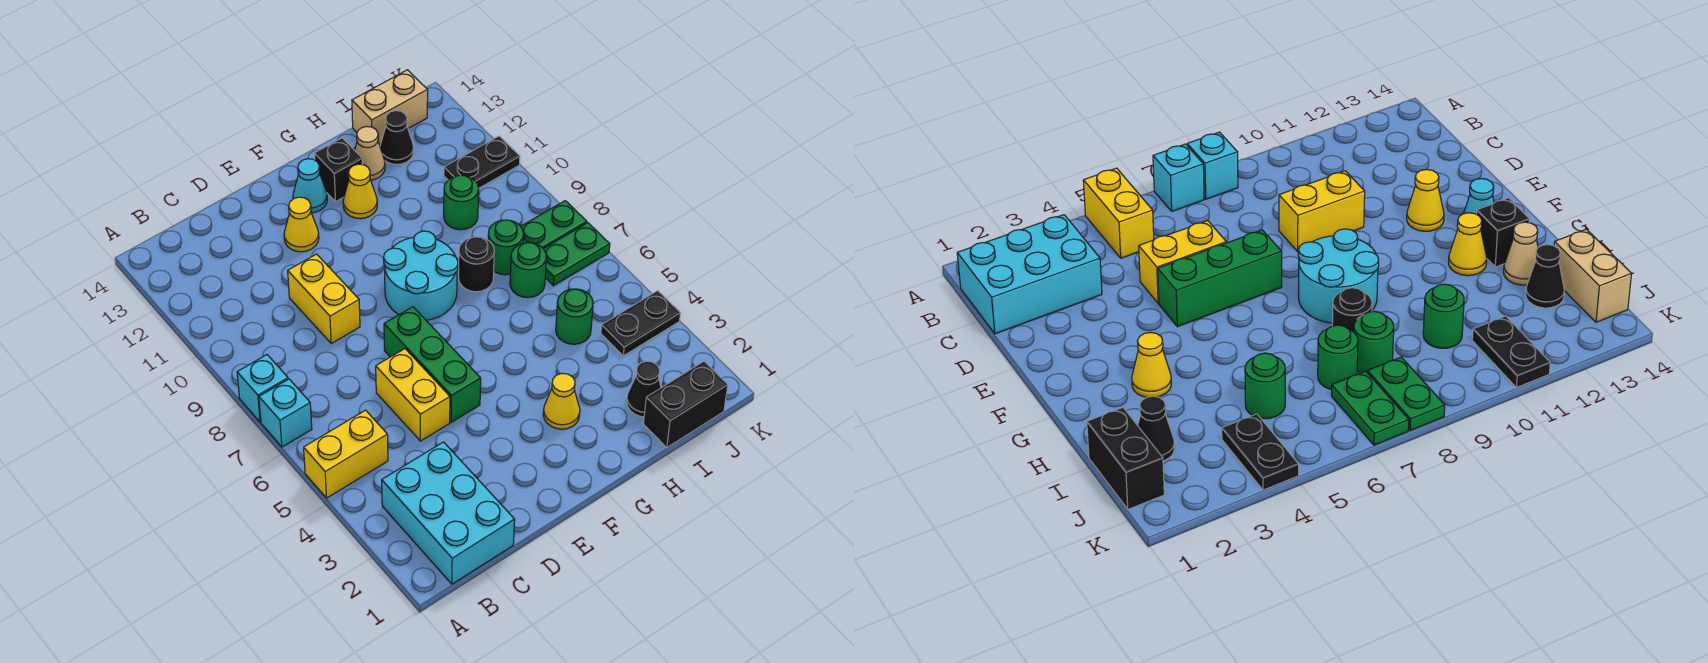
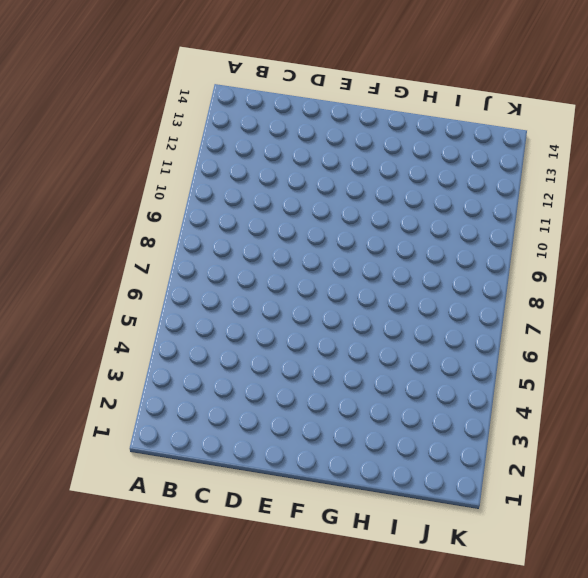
none -> yellow 1x2 brick [304,410,388,498]
none -> cyan 1x1 brick [259,379,312,447]
none -> cyan 1x1 brick [237,355,288,422]

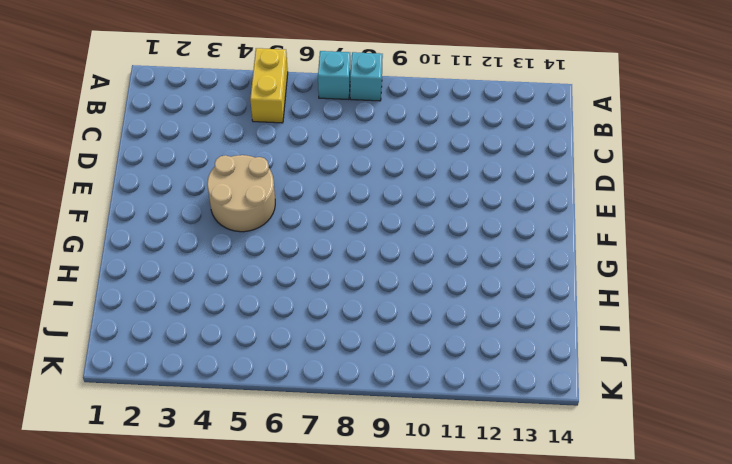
tan 2x2 round brick [207,155,275,232] -> green 1x3 brick [384,307,481,422]
none -> cyan 2x3 brick [382,442,515,584]
none -> yellow 1x2 brick [376,349,450,441]
none -> yellow 1x2 brick [288,254,360,343]

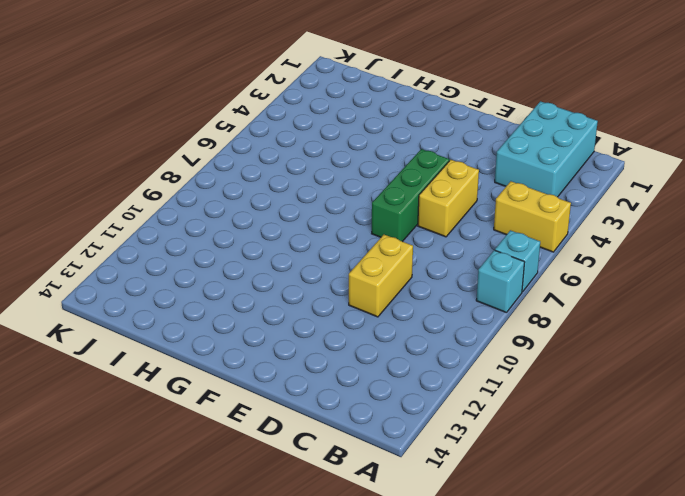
none -> yellow 1x1 cone [284,197,319,252]
none -> cyan 2x2 round brick [384,231,458,320]
none -> cyan 1x1 cone [293,159,327,213]

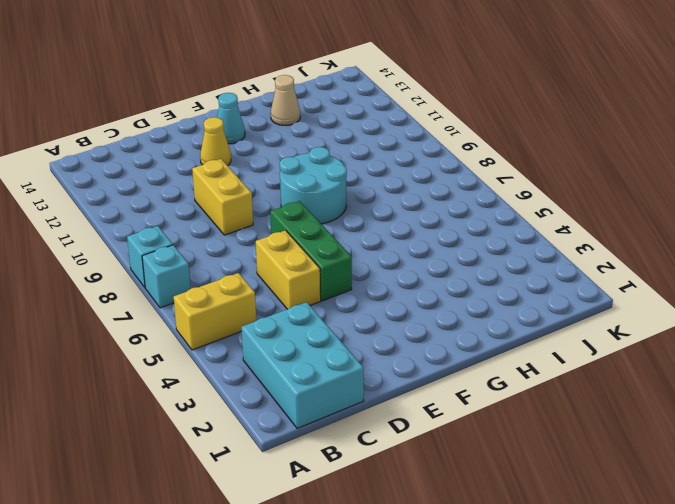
none -> yellow 1x1 cone [543,373,580,429]
none -> yellow 1x1 cone [343,164,377,219]
none -> black 1x1 brick [314,138,362,202]

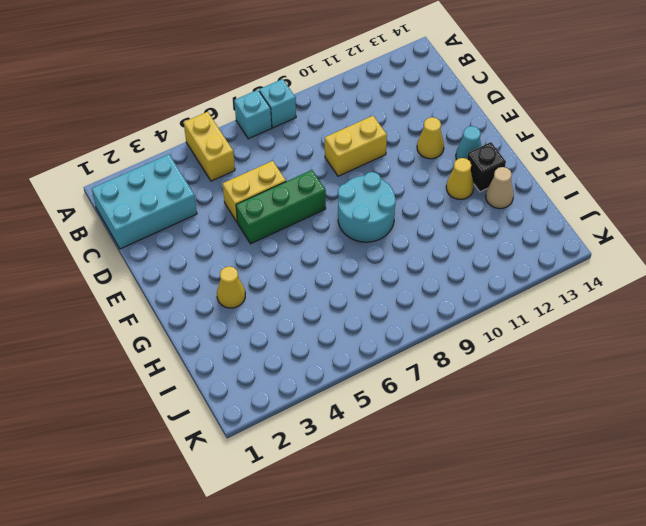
none -> black 1x1 round brick [459,237,494,292]
none -> black 1x2 brick [643,361,728,448]
none -> black 1x1 cone [627,361,661,417]

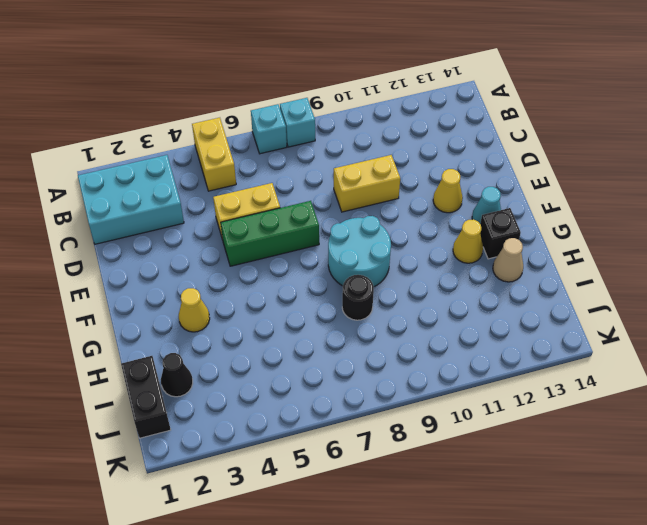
none -> green 1x1 round brick [556,289,593,344]
none -> green 1x1 round brick [510,243,546,298]
none -> green 1x1 round brick [488,220,524,275]

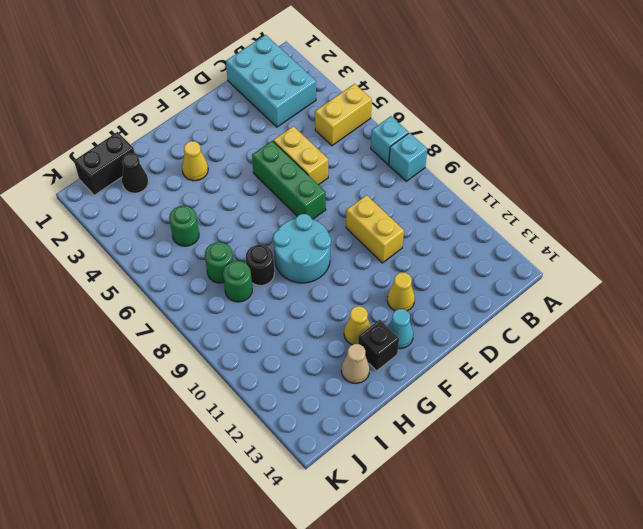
none -> green 1x1 round brick [444,175,479,230]
none -> black 1x1 cone [380,111,414,164]
none -> tan 1x2 brick [352,70,428,144]

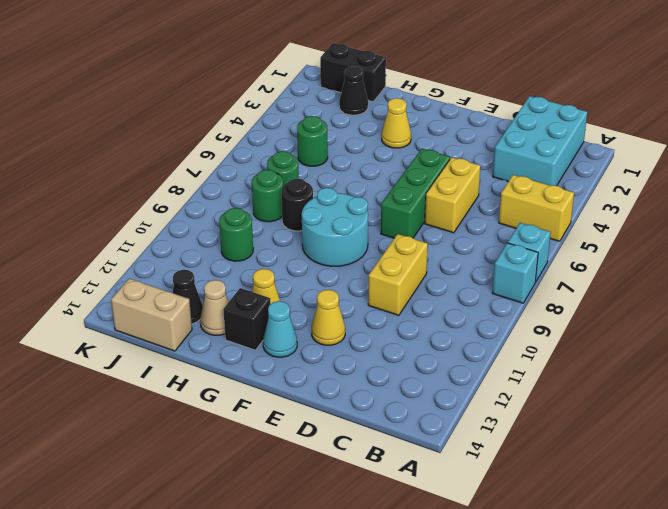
none -> black 1x2 plate [601,291,680,356]
none -> green 1x2 plate [544,223,610,286]
none -> green 1x2 plate [521,201,587,249]

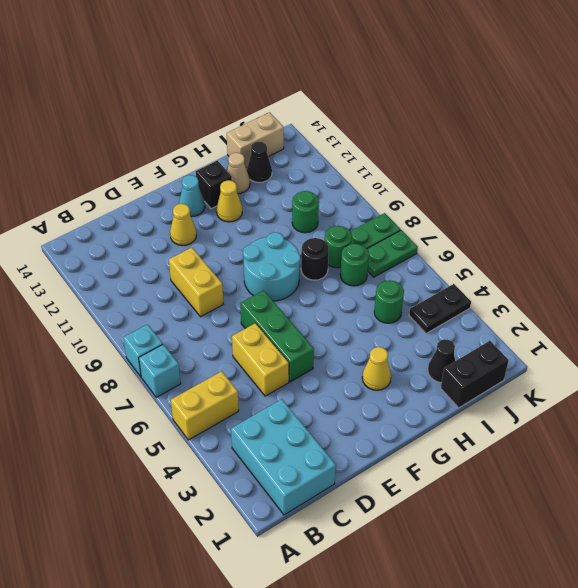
none -> black 1x2 plate [444,136,520,188]

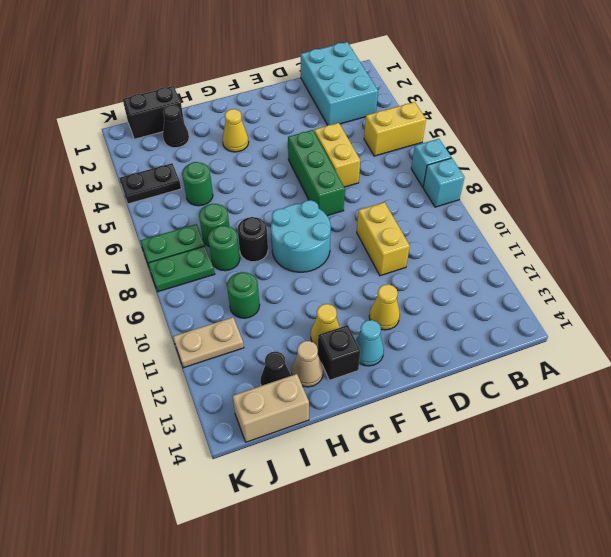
tan 1x2 plate [173,317,244,368] -> black 1x2 plate [444,136,520,188]

